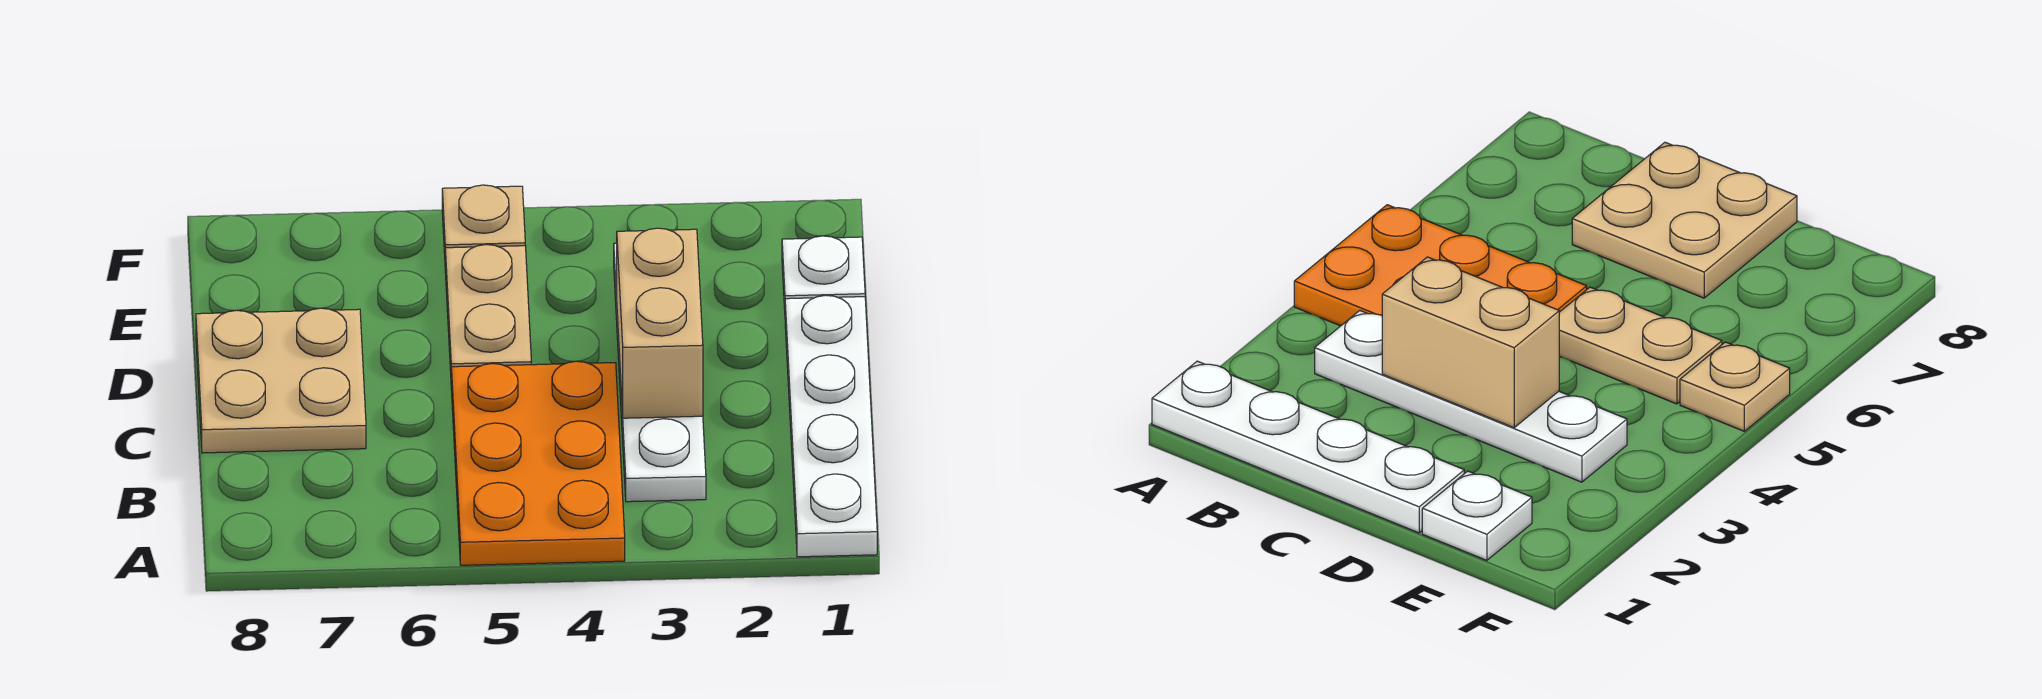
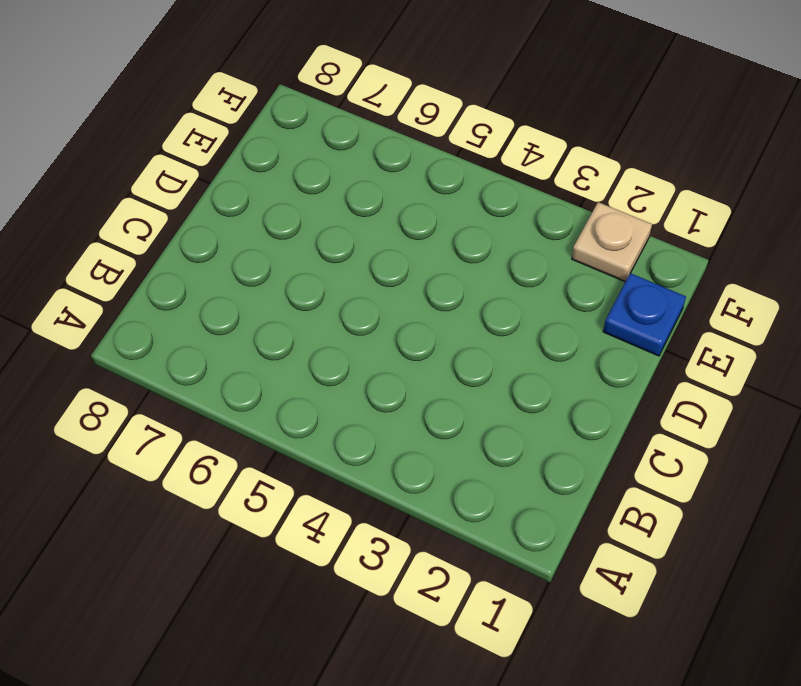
blue 1x1 plate [603,273,686,356] -> white 1x1 plate [782,236,865,309]
tan 1x1 plate [572,202,652,282] -> tan 1x1 plate moved to [442,185,525,253]
none -> white 1x4 plate [785,295,877,557]
none -> orange 2x3 plate [451,361,625,565]

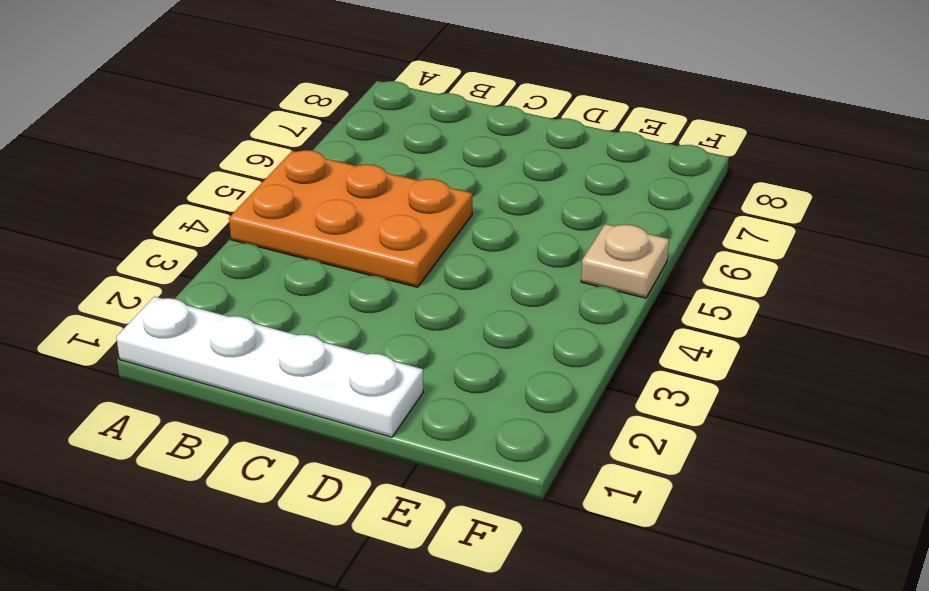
none -> white 1x4 plate [614,243,706,502]
none -> tan 2x2 plate [196,308,366,453]

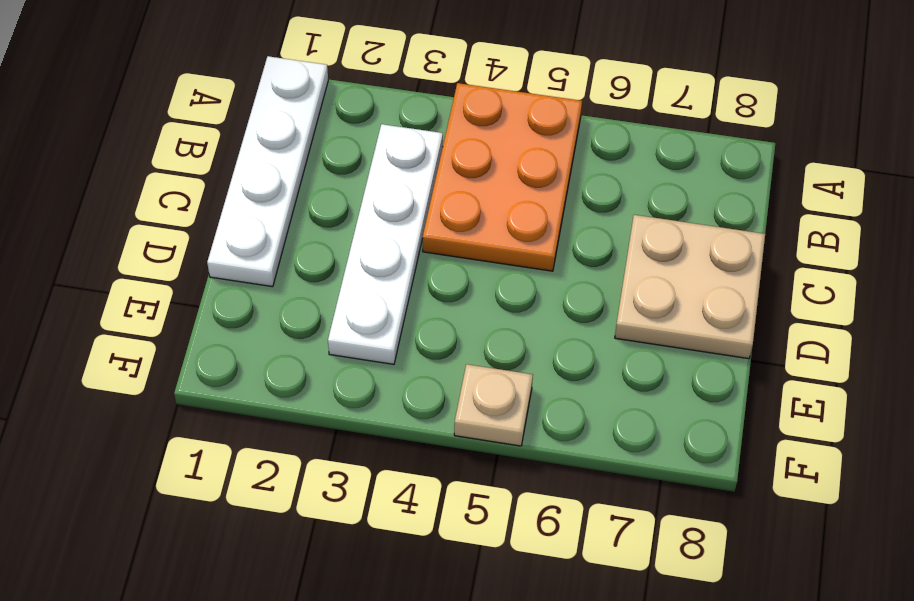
none -> tan 1x2 plate [445,245,531,371]
none -> white 1x1 plate [782,236,865,309]

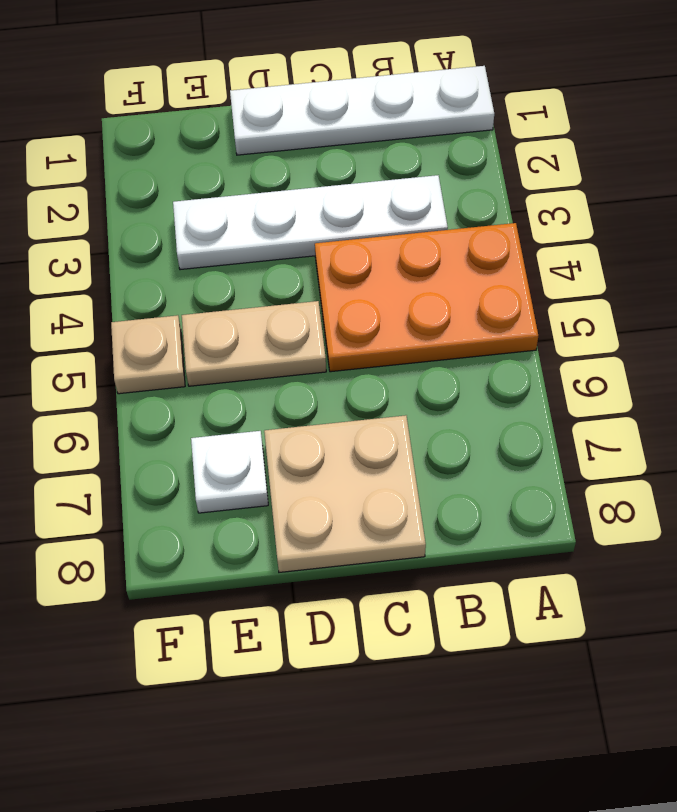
white 1x1 plate [191,431,268,513] -> white 1x1 plate moved to [782,236,865,309]
none -> tan 1x2 brick [617,228,703,418]

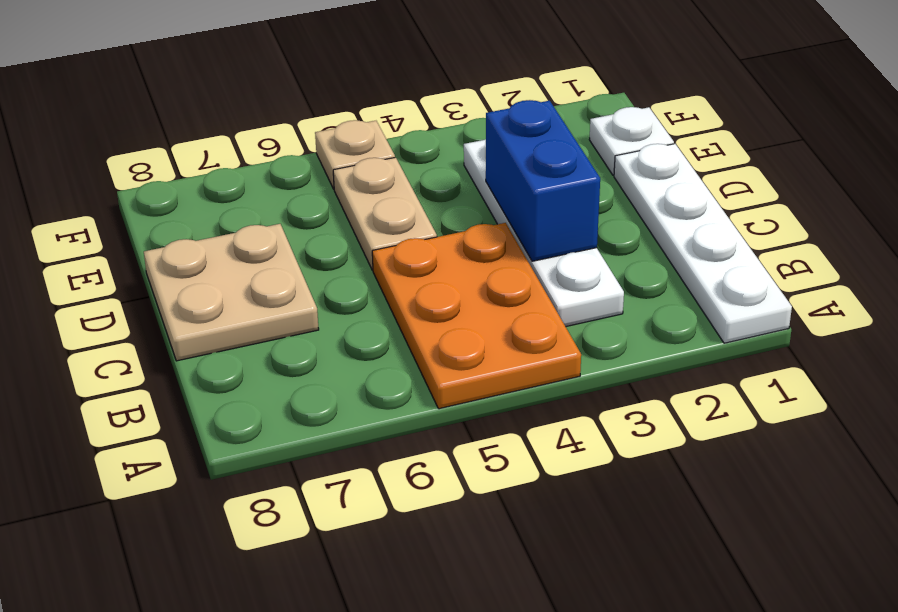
blue 1x2 brick [486,100,600,261] -> tan 1x2 brick [617,228,703,418]

